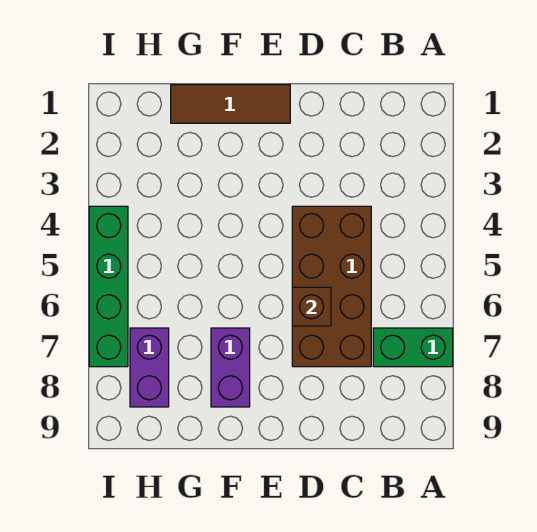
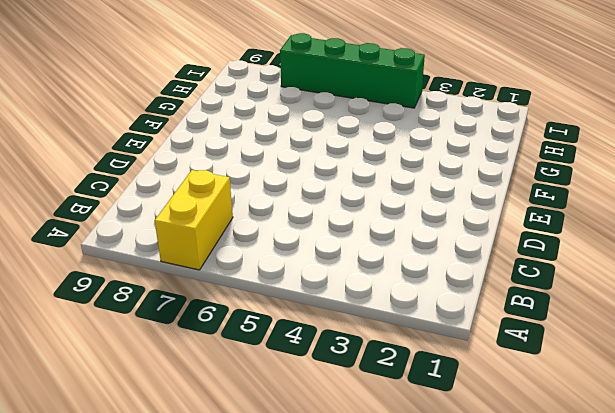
yellow 1x2 brick [155,170,233,270] -> green 1x2 brick [373,328,453,367]
none -> brown 2x4 brick [292,206,371,367]
none -> brown 1x3 tile [171,85,290,123]

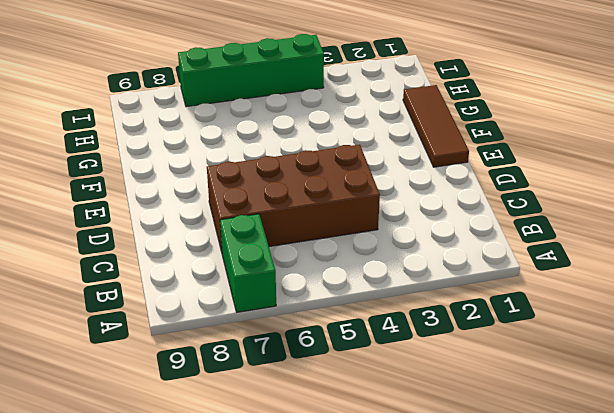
none -> purple 1x2 brick [211,328,250,407]
none -> purple 1x2 brick [130,328,169,407]

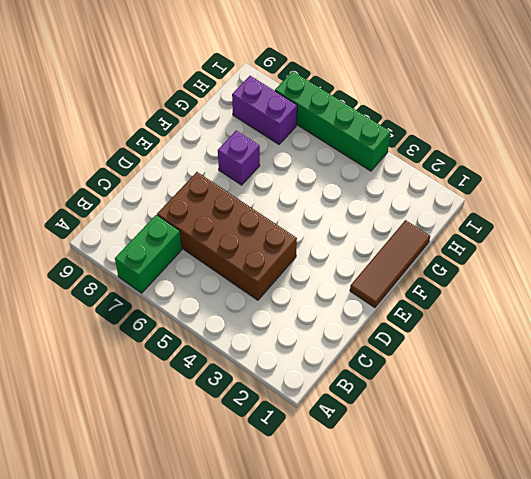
purple 1x1 brick [218,131,260,185] -> purple 1x2 brick [211,328,250,407]
none -> brown 1x1 brick [292,287,331,326]

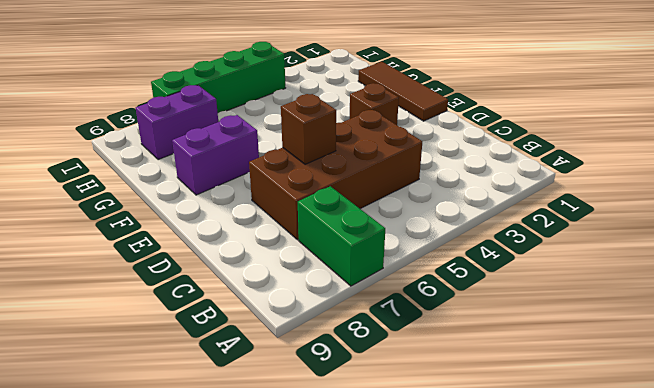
brown 1x1 brick [350,83,399,125] -> none

